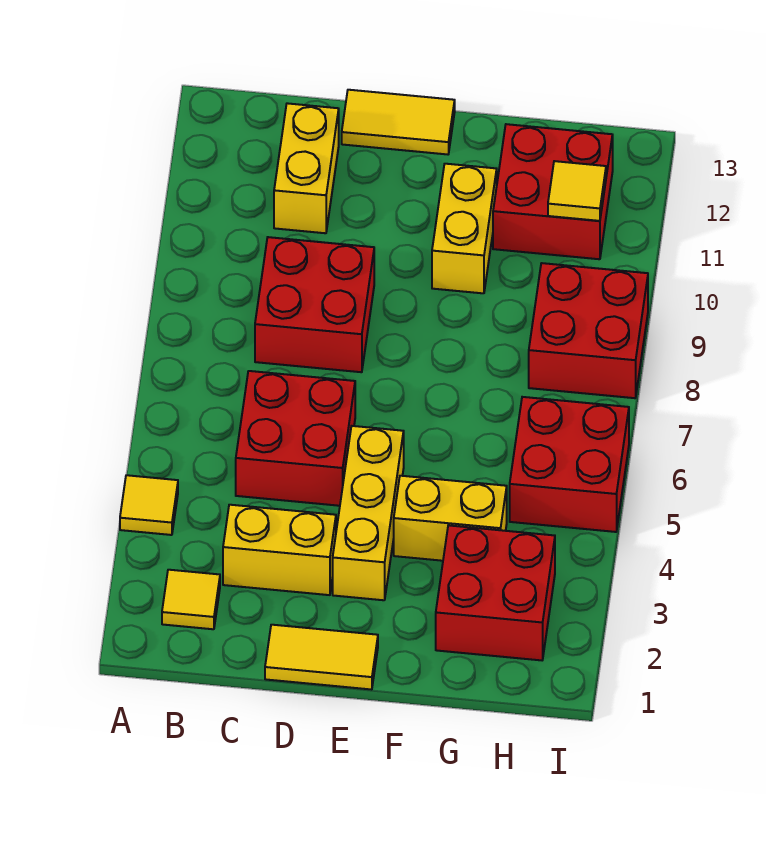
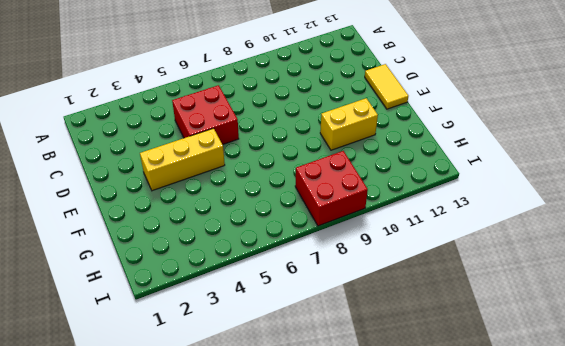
none -> yellow 1x1 tile [120,475,178,535]
none -> yellow 1x1 tile [162,570,220,629]
none -> yellow 1x2 brick [223,505,336,595]

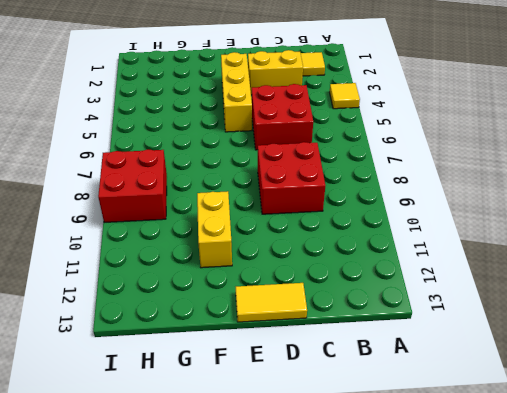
none -> yellow 1x2 brick [274,103,339,233]
none -> yellow 1x2 tile [265,625,378,690]
none -> yellow 1x2 brick [394,476,507,561]

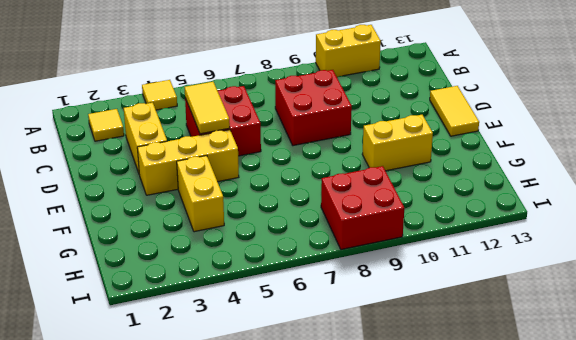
yellow 1x2 brick [316,25,381,77] -> yellow 1x2 brick moved to [274,103,339,233]
yellow 1x2 tile [185,82,230,134] -> yellow 1x2 tile moved to [265,625,378,690]
none -> red 2x2 brick [436,525,555,660]
none -> red 2x2 brick [493,124,613,259]
none -> red 2x2 brick [510,397,629,532]

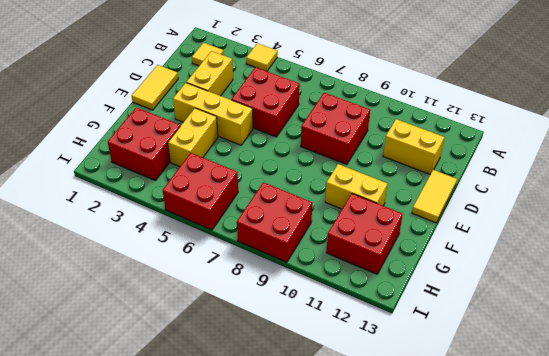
none -> yellow 1x1 tile [548,161,606,221]

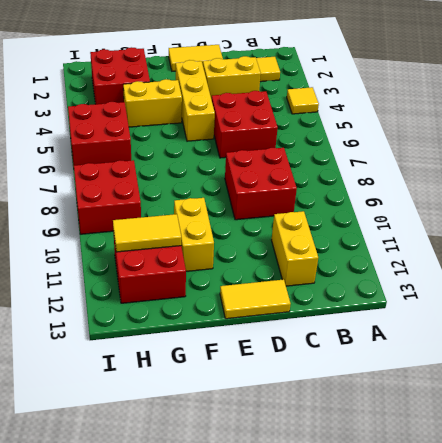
yellow 1x2 tile [113,214,181,252] -> yellow 1x1 tile [548,161,606,221]

